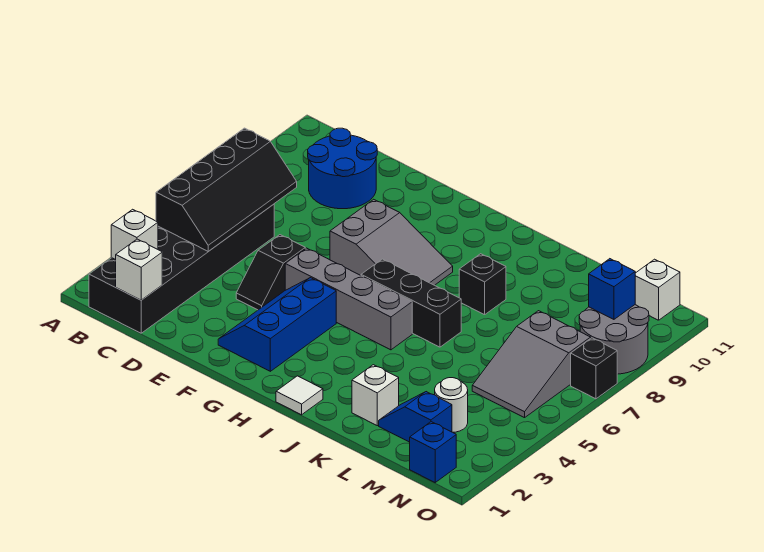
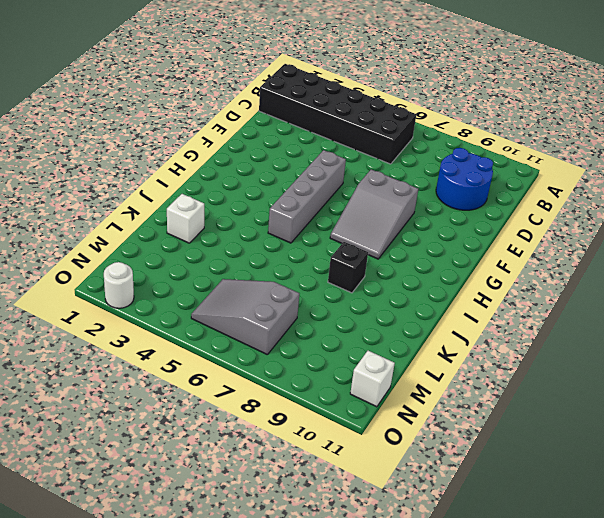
white 1x1 round brick [104,262,134,308] -> white 1x1 round brick moved to [435,378,468,432]
none -> black 1x2 slope [236,235,305,310]
none -> blue 2x3 slope [218,278,336,371]
none -> black 1x3 brick [361,259,461,347]

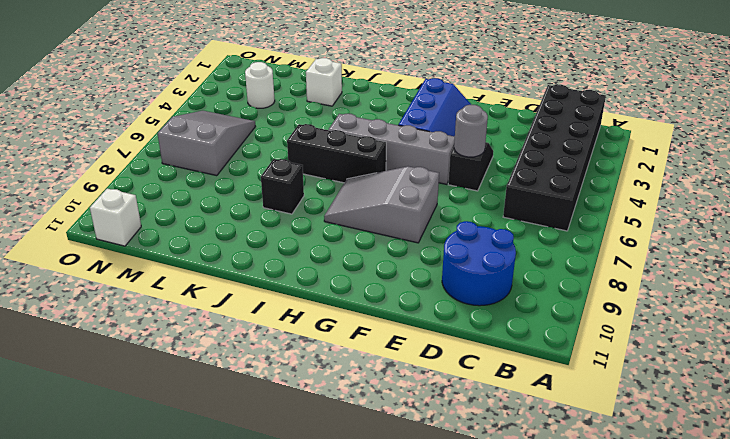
grey 1x1 round brick [454,105,488,157] -> none
none -> white 1x1 tile [276,376,323,415]
none -> blue 1x2 slope [379,392,452,442]
none -> blue 1x1 brick [410,422,456,482]

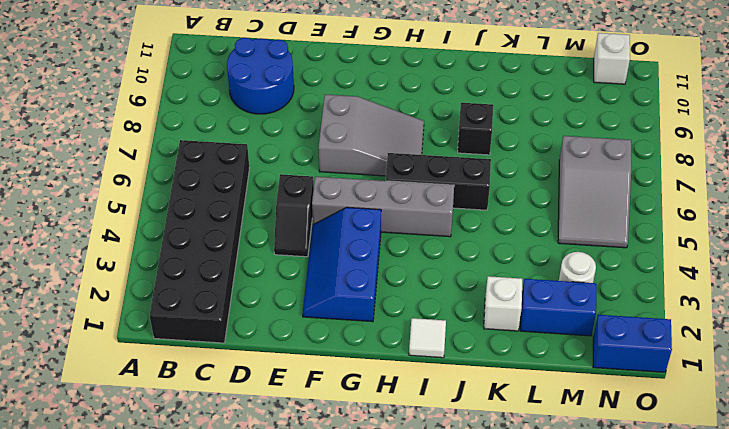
blue 1x2 brick [520,279,596,336] -> blue 1x2 slope [379,392,452,442]
blue 1x2 brick [593,315,672,372] -> blue 1x1 brick [410,422,456,482]
none -> grey 2x2 round brick [579,305,649,374]
none -> black 1x1 brick [571,338,617,399]
none -> white 1x1 brick [111,209,158,260]

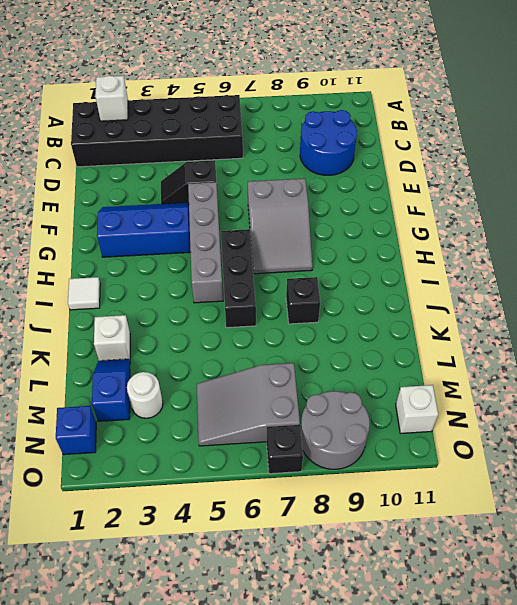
none -> black 2x4 slope [156,128,297,251]
none -> white 1x1 brick [116,239,162,300]
none -> blue 1x1 brick [589,259,635,319]

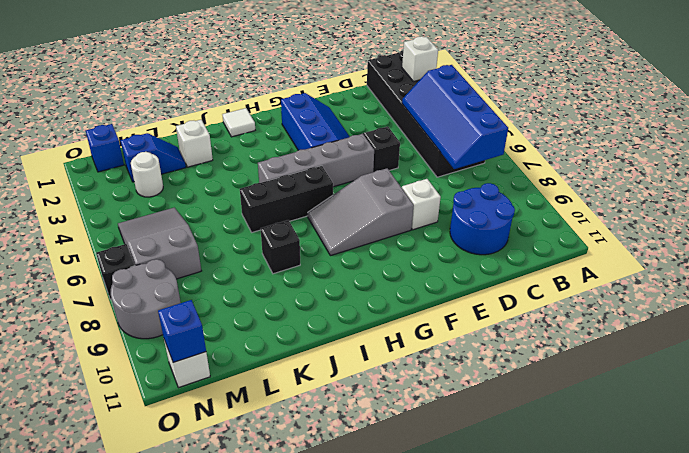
blue 2x4 slope [402,65,508,169] -> black 2x4 slope [156,128,297,251]
white 1x1 brick [402,179,441,230] -> white 1x1 brick moved to [116,239,162,300]
blue 1x1 brick [158,300,206,363] -> blue 1x1 brick moved to [589,259,635,319]

